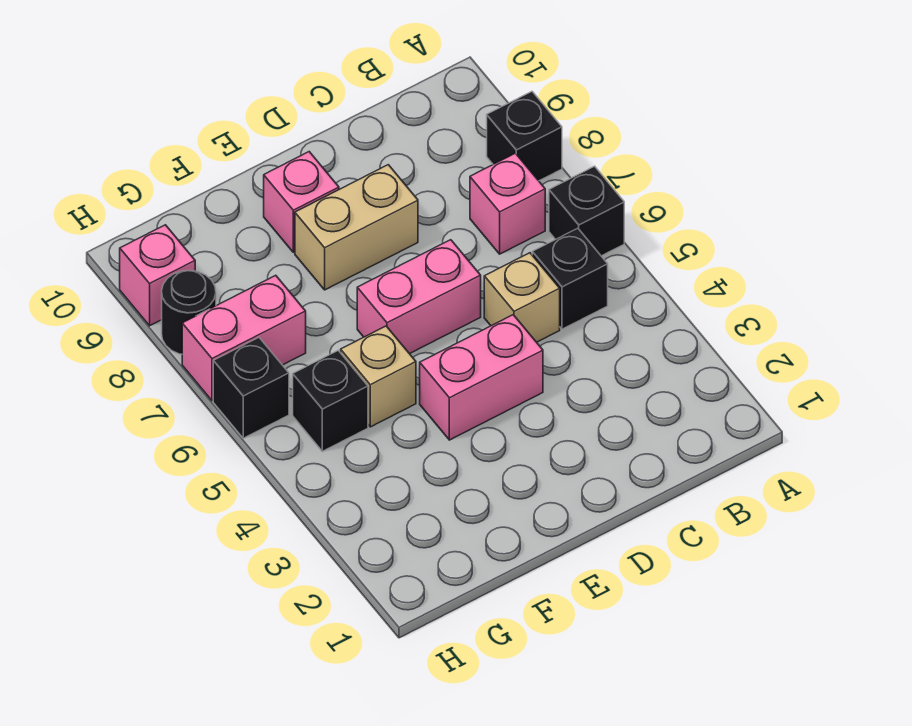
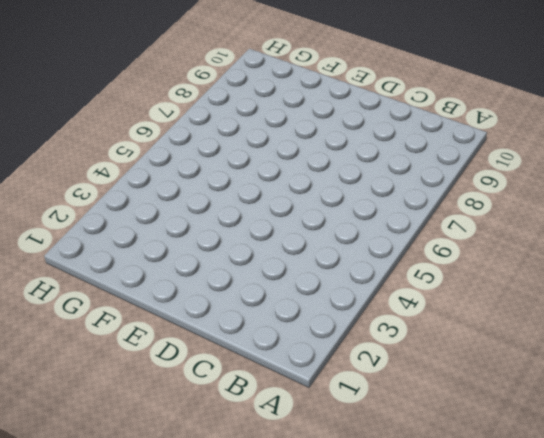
none -> black 1x1 brick [549,166,624,256]
none -> black 1x1 brick [487,92,562,181]
none -> black 1x1 brick [532,228,608,329]

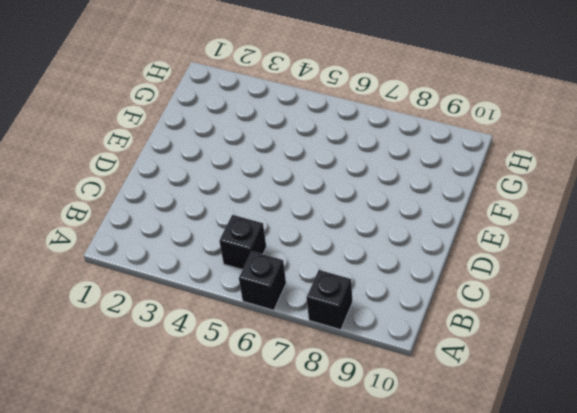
none -> pink 1x1 brick [470,153,545,254]
none -> tan 1x1 brick [484,253,560,342]
none -> pink 1x2 brick [420,315,543,440]

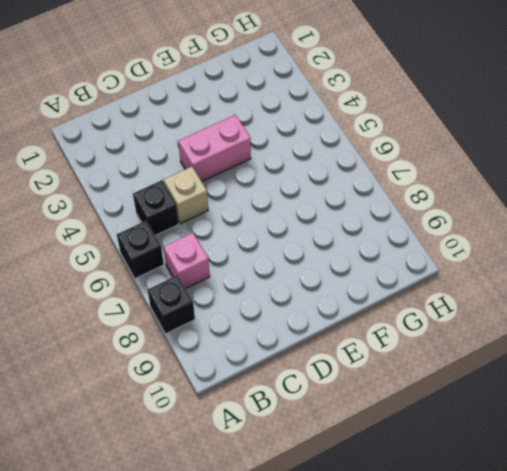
none -> pink 1x2 brick [357,240,481,354]
none -> tan 1x2 brick [295,165,418,290]
none -> pink 1x1 brick [264,152,339,252]

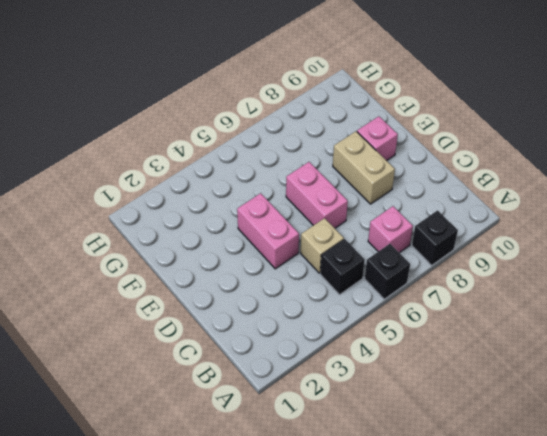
none -> tan 1x1 brick [341,326,416,427]
none -> black 1x1 brick [293,351,368,451]
none -> pink 1x2 brick [182,275,306,401]

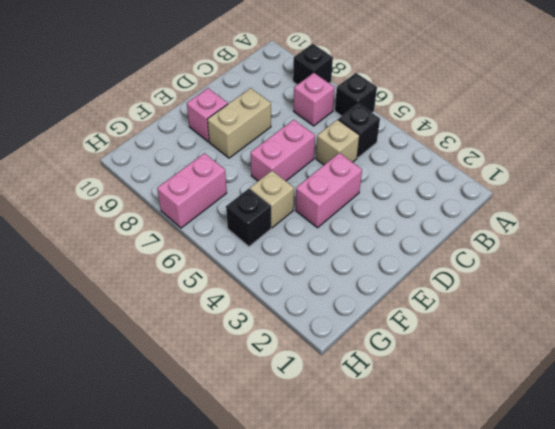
none -> black 1x1 brick [213,338,289,438]
none -> black 1x1 round brick [162,270,216,354]
none -> pink 1x1 brick [120,225,195,326]

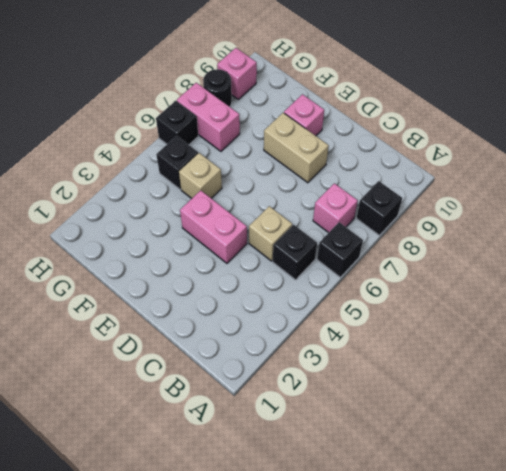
none -> pink 1x2 brick [357,240,481,354]

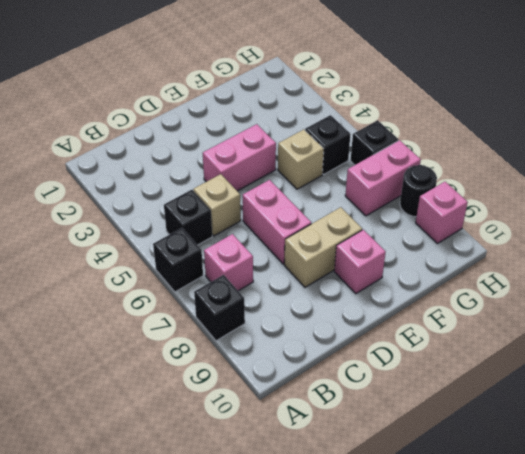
pink 1x2 brick [243,180,311,264] -> pink 1x2 brick turned to [357,240,481,354]

